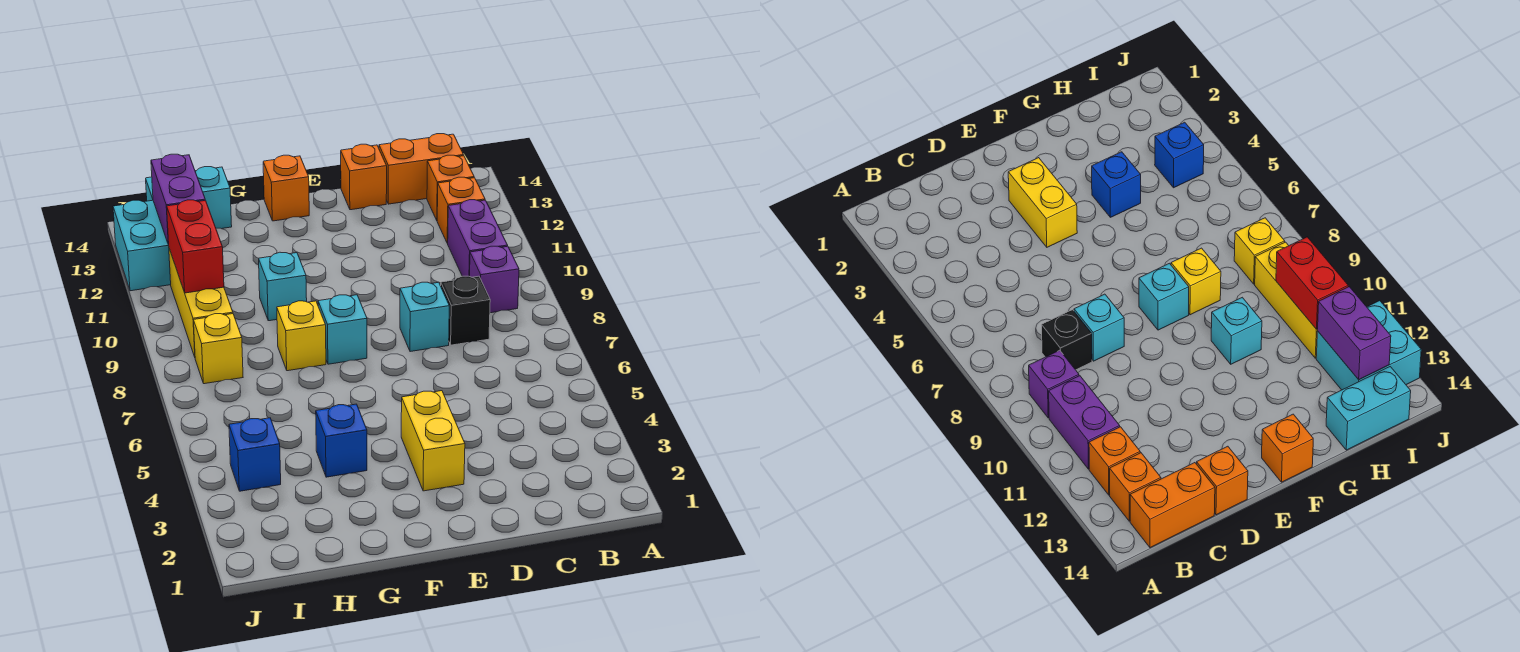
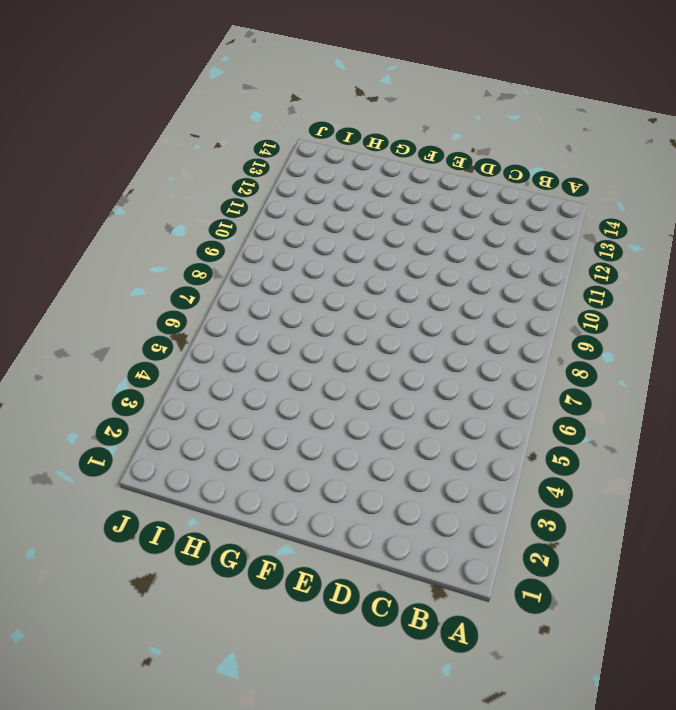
none -> purple 1x1 brick [470,246,519,313]
none -> purple 1x2 brick [447,200,508,276]
none -> orange 1x1 brick [437,177,485,243]

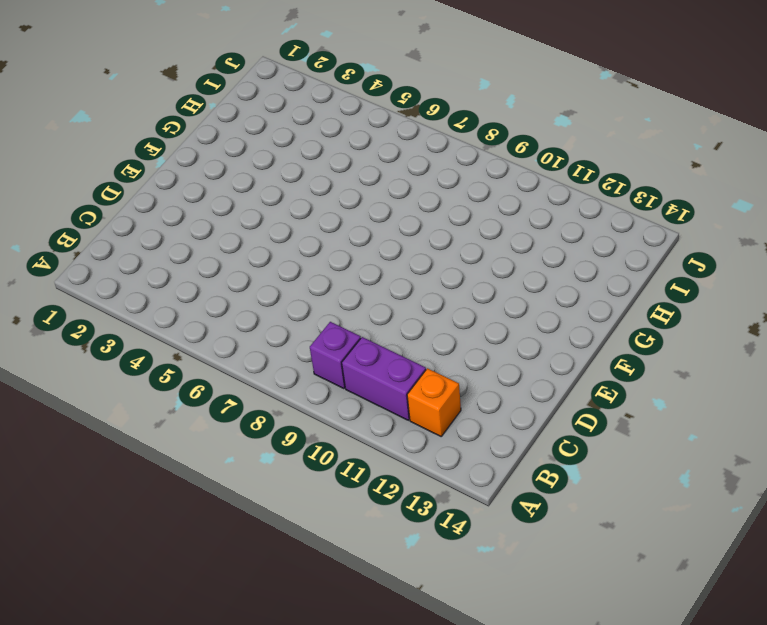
none -> orange 1x1 brick [427,155,474,220]
none -> orange 1x2 brick [379,134,464,204]
none -> black 1x1 brick [441,276,490,345]

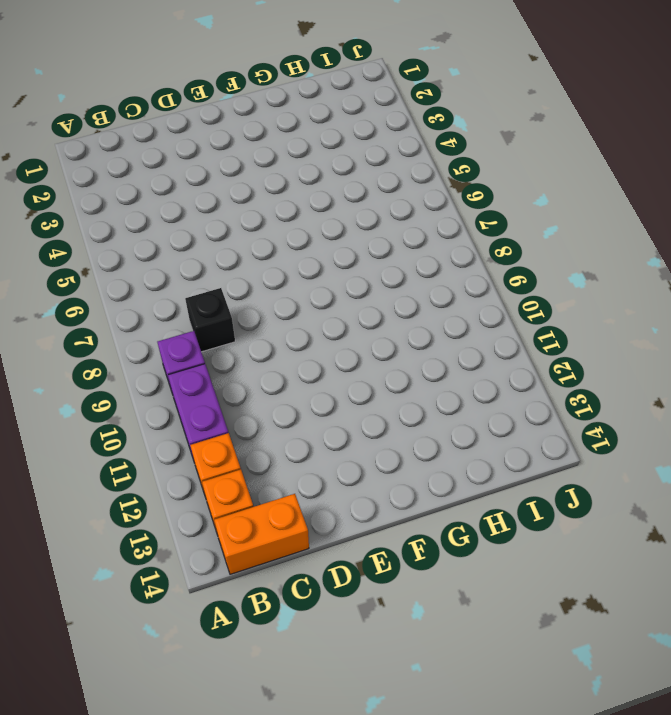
none -> cyan 1x1 brick [400,282,449,352]
none -> orange 1x1 brick [341,144,387,210]
none -> yellow 1x2 brick [401,391,465,491]

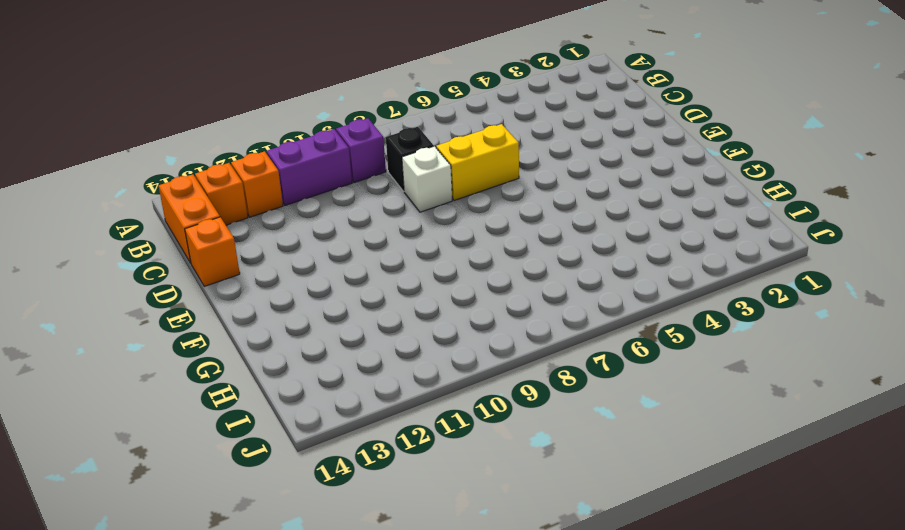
yellow 1x2 brick [436,124,519,201] -> yellow 1x2 brick moved to [401,391,465,491]
white 1x1 brick [402,146,452,212] -> cyan 1x1 brick [400,282,449,352]
none -> cyan 1x1 brick [318,295,367,364]
none -> orange 1x1 brick [263,155,309,221]
none -> blue 1x1 brick [316,404,367,477]

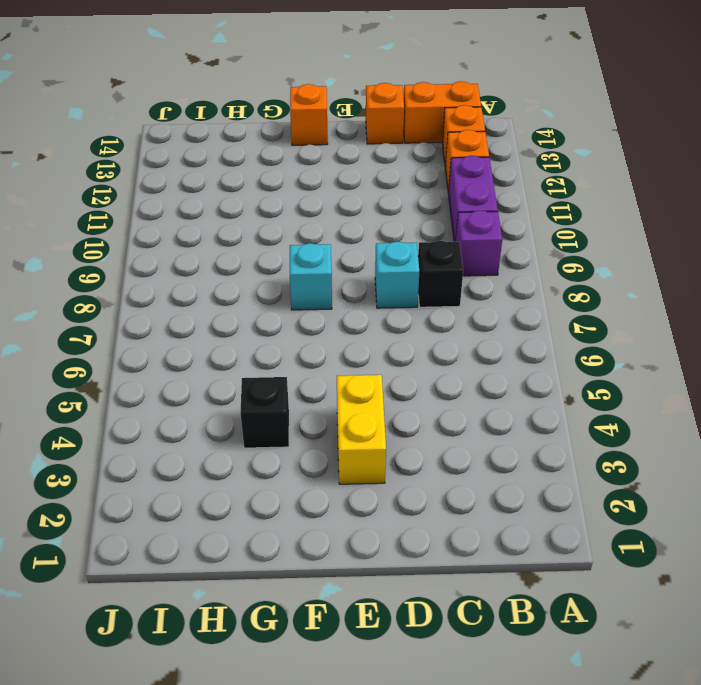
black 1x1 brick [240,377,289,448] -> blue 1x1 brick [316,404,367,477]
none -> yellow 1x1 brick [277,301,326,371]
none -> cyan 1x1 brick [259,252,307,321]
none -> cyan 1x2 brick [146,167,232,229]

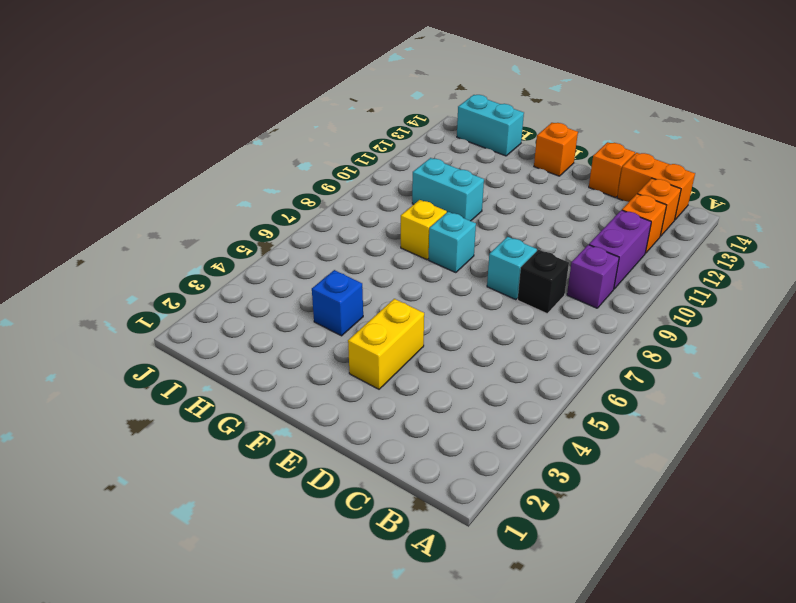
cyan 1x2 brick [412,158,484,221] -> cyan 1x1 brick [259,252,307,321]
none -> blue 1x1 brick [229,418,281,491]
none -> yellow 1x1 brick [194,314,243,384]
none -> yellow 1x3 brick [169,249,233,357]

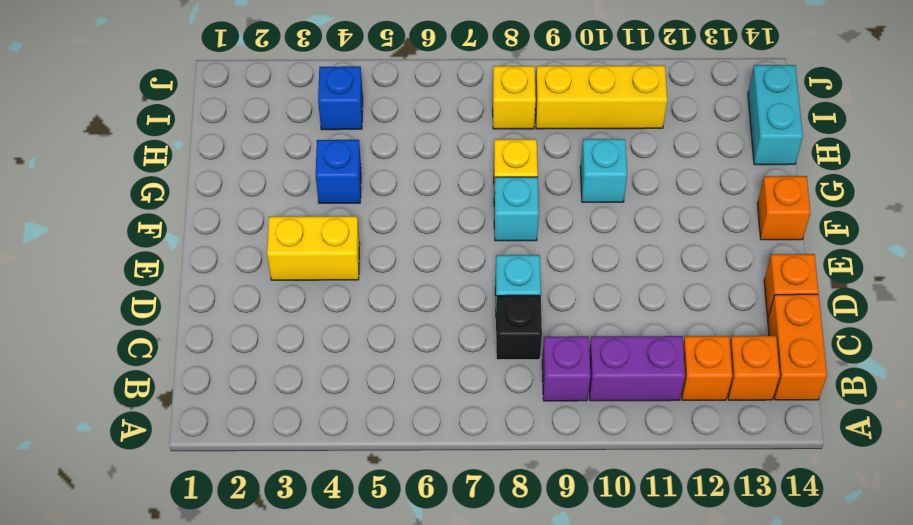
none -> cyan 2x2 brick [113,200,171,291]
none -> red 1x2 brick [167,200,224,293]
none -> purple 1x2 brick [151,154,205,245]

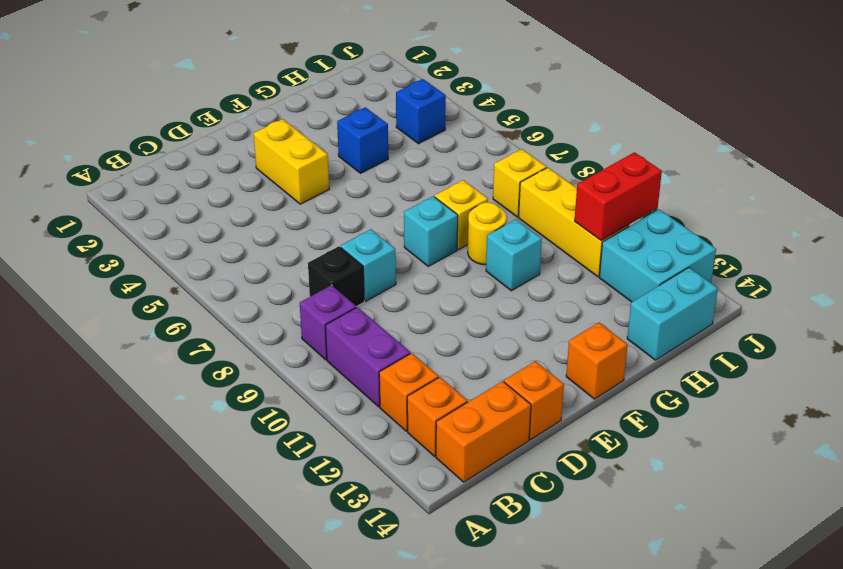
yellow 1x1 round brick [468,202,507,265] -> none
red 1x2 brick [575,152,662,241] -> red 1x2 brick turned to [167,200,224,293]
none -> purple 1x2 brick [151,154,205,245]

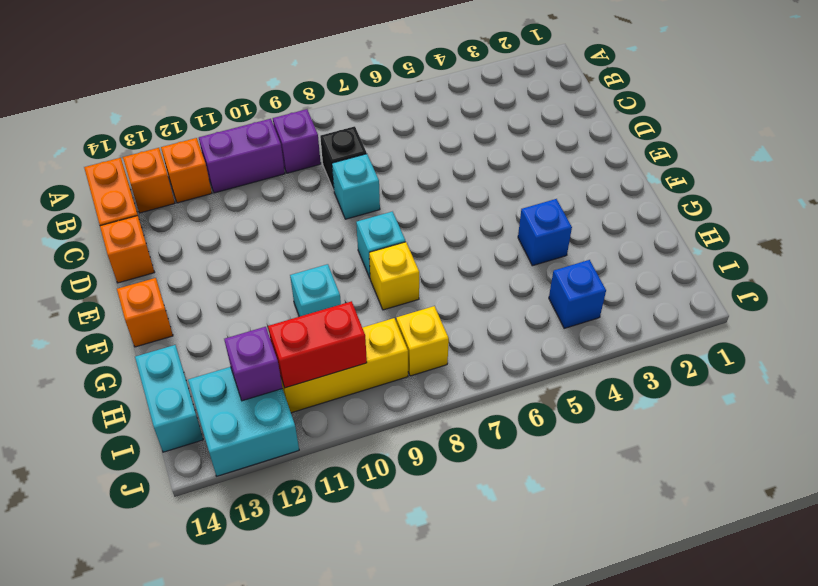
purple 1x1 brick [224,327,282,401] -> purple 1x2 brick [151,154,205,245]
none -> yellow 1x2 brick [401,391,465,491]

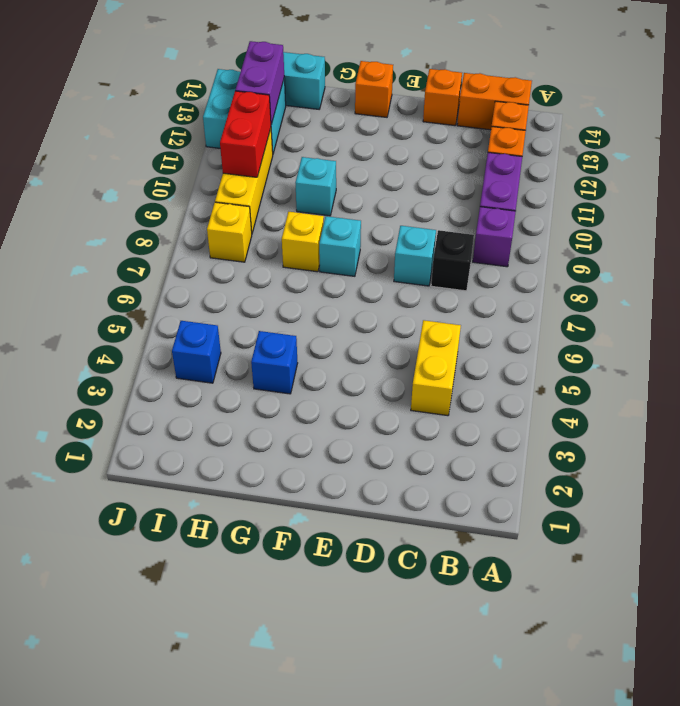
yellow 1x2 brick [411,320,461,416] -> yellow 1x2 brick moved to [401,391,465,491]

